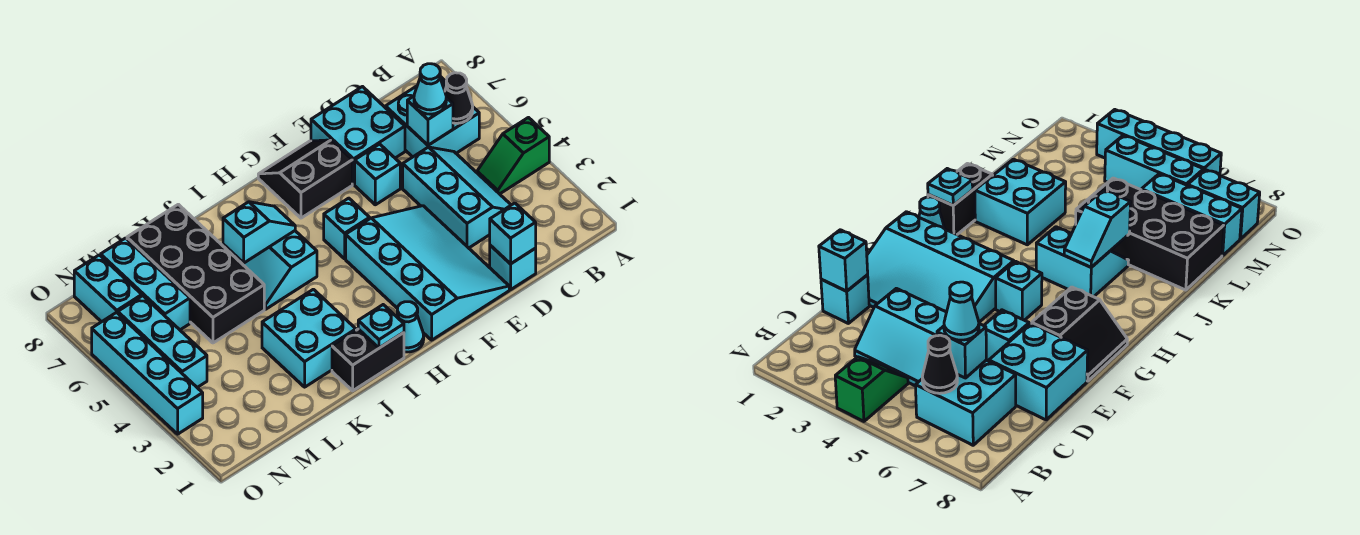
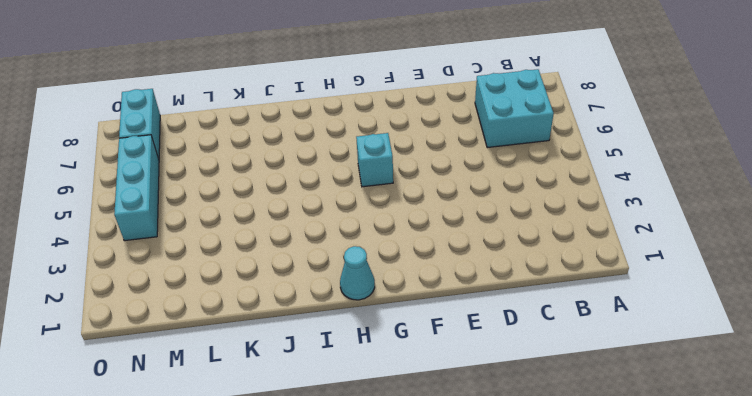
none -> green 1x2 slope [477,118,549,194]
none -> cyan 2x3 slope [403,147,511,248]
none -> cyan 1x1 brick [490,245,536,290]

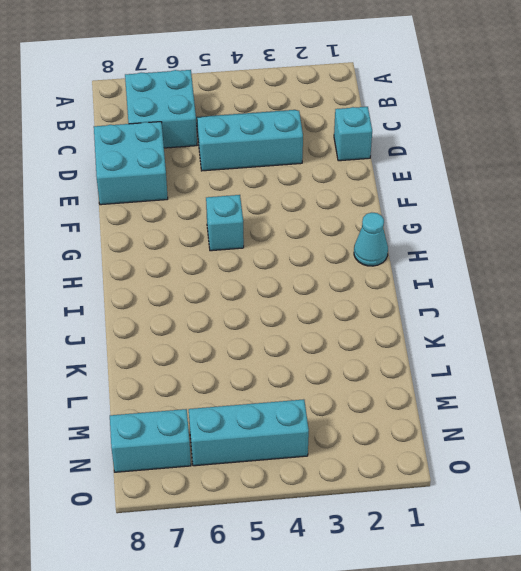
none -> green 1x2 slope [477,118,549,194]
none -> cyan 3x4 slope [346,206,509,340]
none -> cyan 1x1 brick [355,144,400,205]

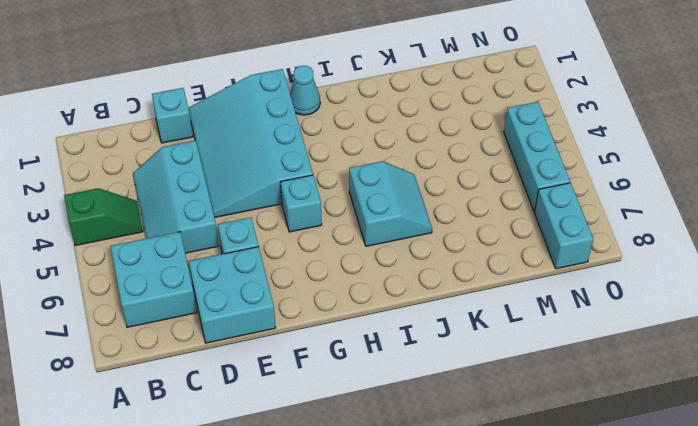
none -> black 2x2 slope [258,140,352,218]
none -> black 1x2 brick [332,329,404,391]
none -> cyan 2x2 brick [262,289,356,387]

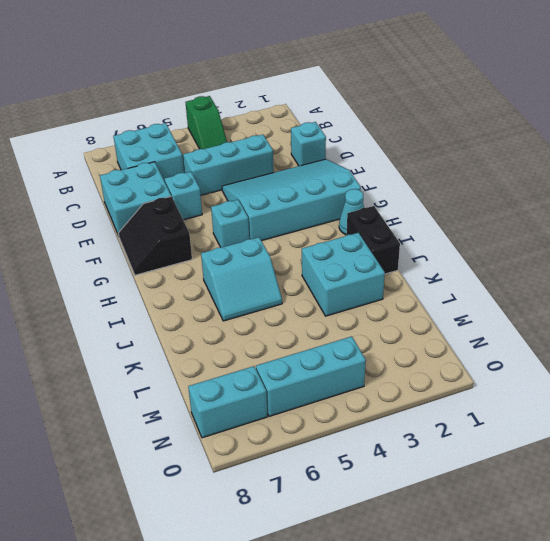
none -> black 2x4 brick [127,204,264,343]
none -> cyan 1x3 brick [101,238,190,330]
none -> cyan 1x4 brick [92,312,203,434]

